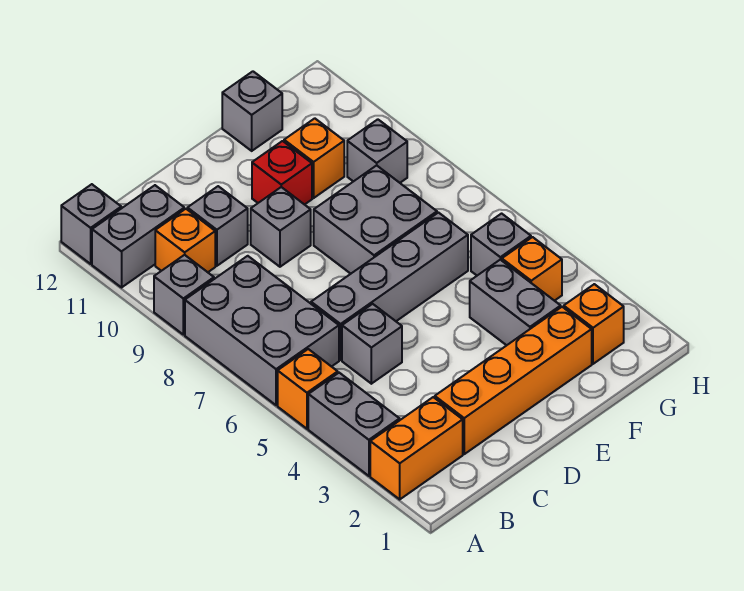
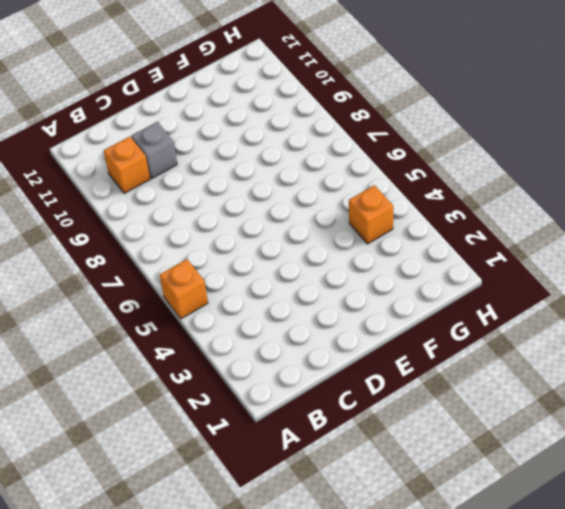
none -> orange 1x2 brick [370,397,463,499]
none -> grey 1x2 brick [308,373,400,476]
none -> grey 2x3 brick [185,256,339,405]

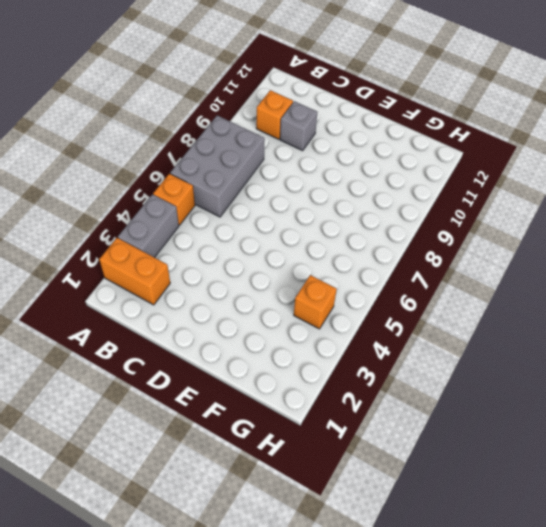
none -> grey 1x1 brick [154,255,214,335]
none -> grey 1x2 brick [92,185,184,287]
none -> grey 1x1 brick [61,184,121,264]

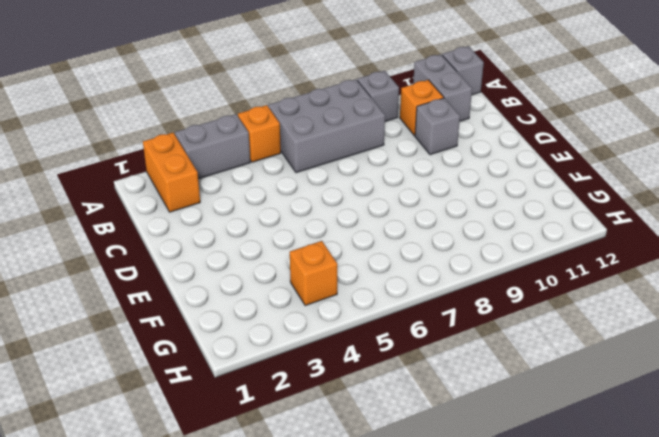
none -> orange 1x4 brick [435,307,592,454]
none -> grey 1x1 brick [342,304,402,384]
none -> grey 1x4 brick [311,213,468,360]

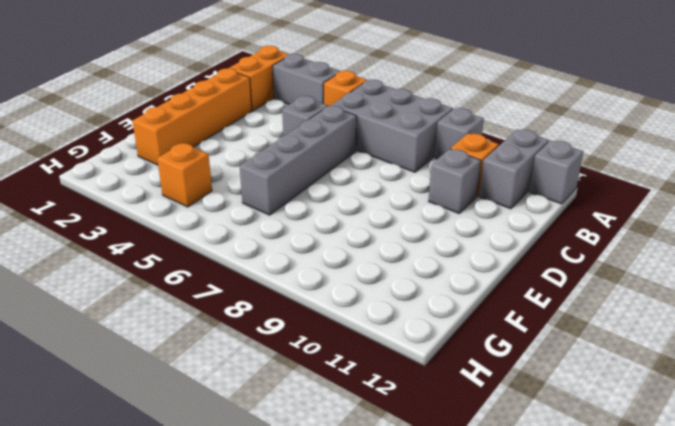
none -> grey 1x1 brick [251,187,311,267]
none -> grey 2x2 brick [314,165,437,274]
none -> red 1x1 brick [252,141,312,205]

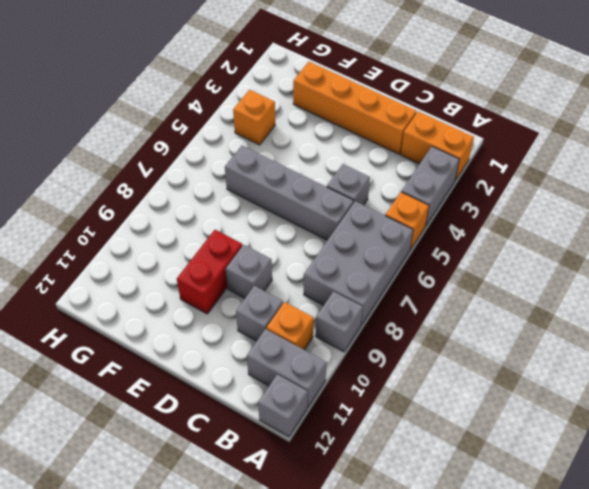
red 1x2 brick [177,230,242,314] -> red 1x1 brick [252,141,312,205]
none -> grey 2x2 brick [314,165,437,274]
none -> grey 1x2 brick [470,260,561,345]
none -> orange 1x1 brick [284,118,344,198]

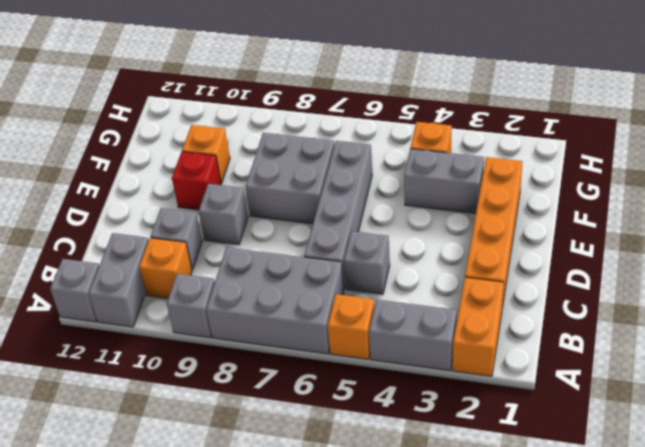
none -> grey 1x1 brick [222,71,282,151]
none -> orange 1x1 brick [564,284,624,364]
none -> grey 1x1 brick [471,214,531,275]

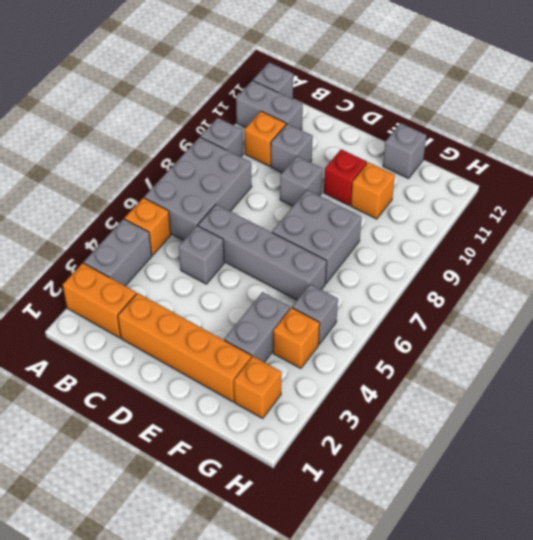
none -> grey 1x1 brick [347,119,407,183]

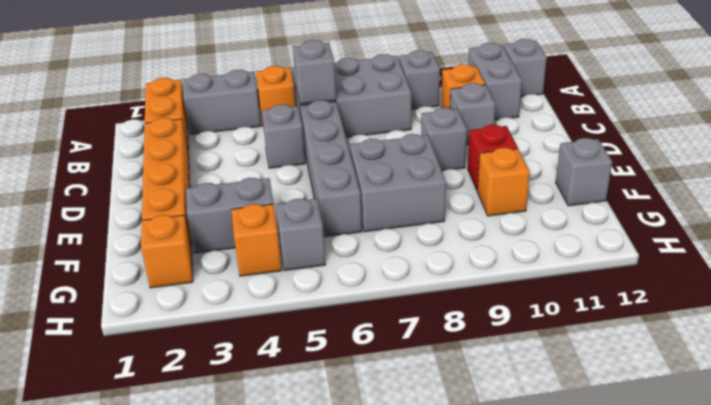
grey 1x1 brick [293,40,336,104] -> grey 1x1 brick moved to [347,119,407,183]

